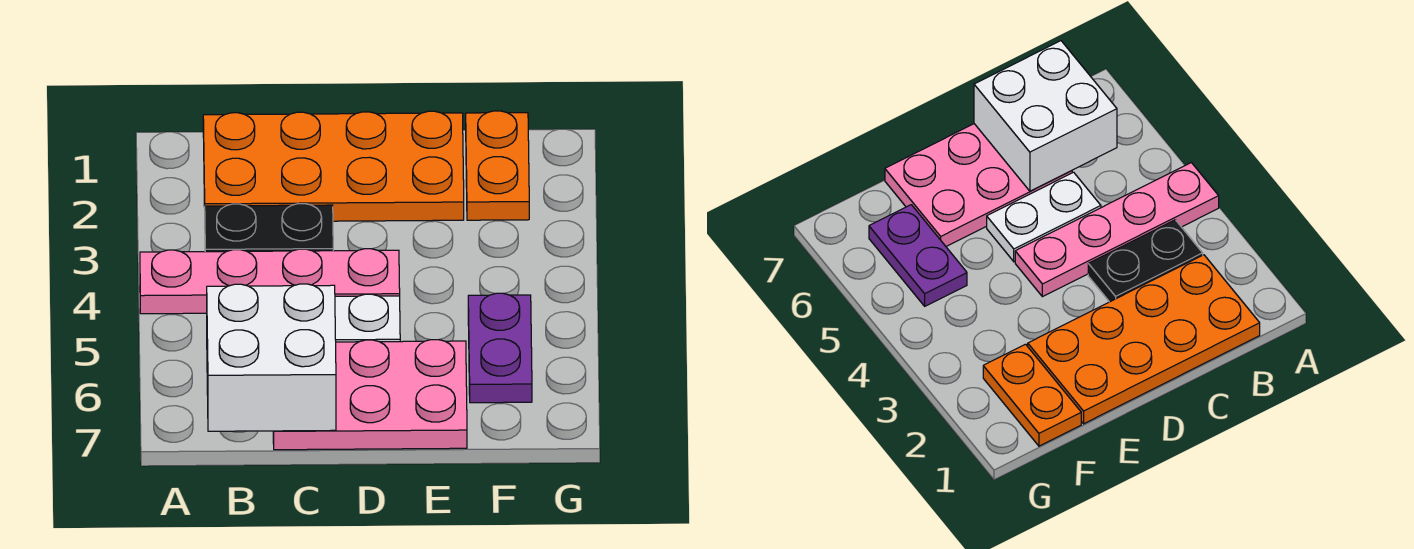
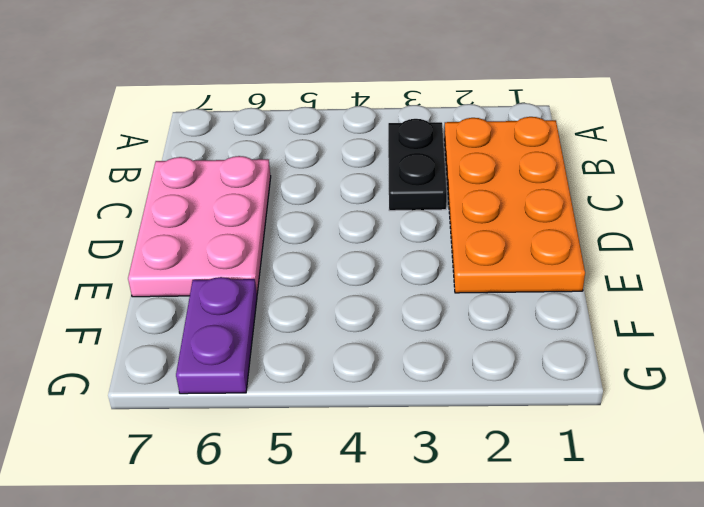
purple 1x2 plate [176,277,257,394] -> purple 1x2 plate turned to [468,293,532,403]
none -> pink 1x4 plate [140,249,400,314]
none -> white 1x2 plate [335,294,400,342]

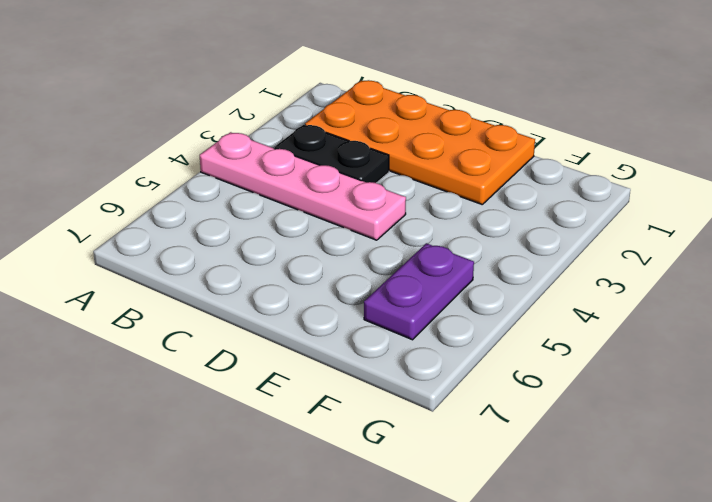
none -> white 1x2 plate [335,294,400,342]
none -> pink 2x3 plate [273,340,467,450]

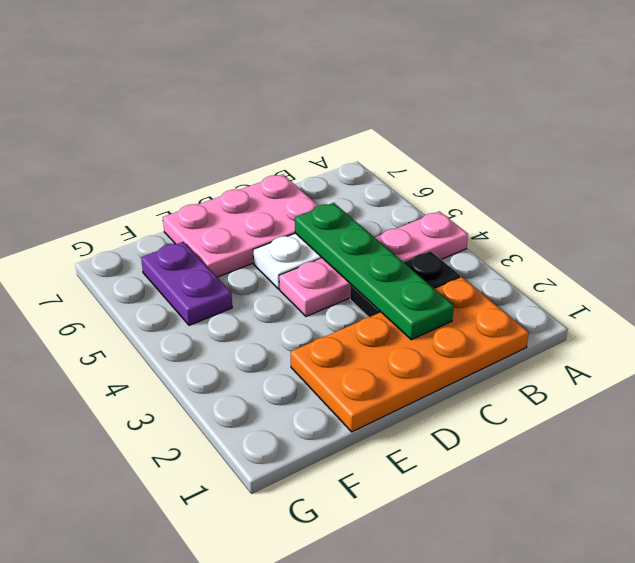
green 1x4 plate [295,203,454,340] -> none
none -> orange 1x2 plate [466,111,529,220]
none -> white 2x2 brick [207,284,336,431]

